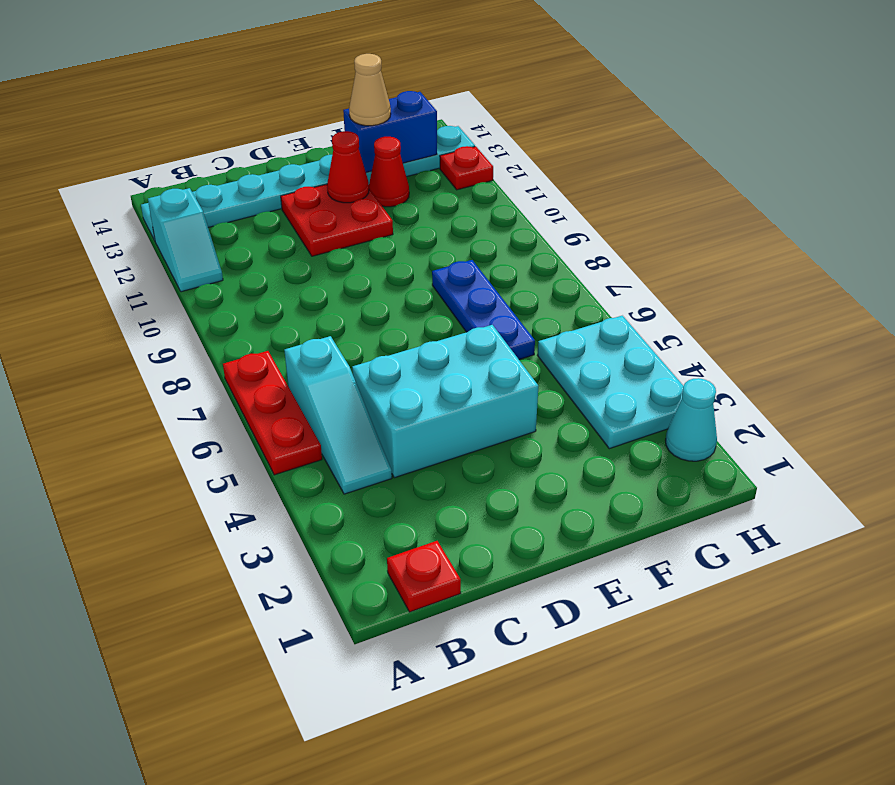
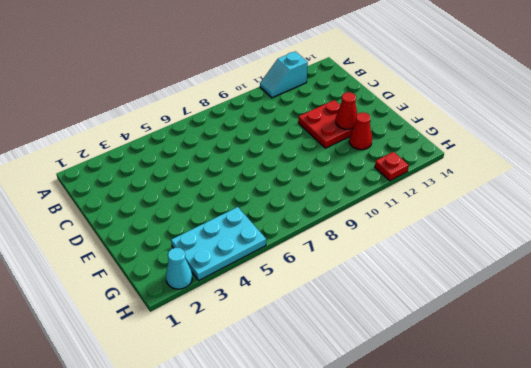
none -> red 1x3 plate [223,351,322,475]
none -> cyan 1x8 plate [141,126,475,240]
none -> red 1x1 plate [387,541,461,612]

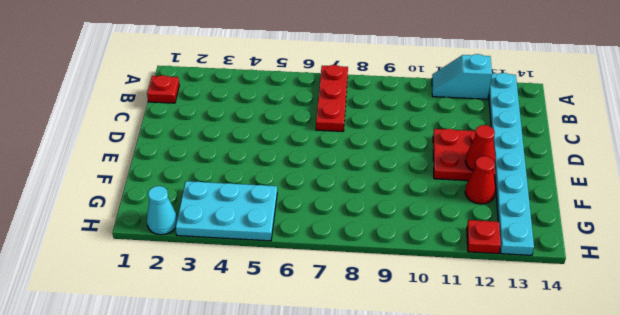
red 1x3 plate [316,65,348,131] -> red 1x3 plate turned to [223,351,322,475]
none -> cyan 1x3 slope [284,336,392,494]
none -> cyan 2x3 brick [352,325,538,478]
none -> blue 1x3 plate [432,260,535,359]

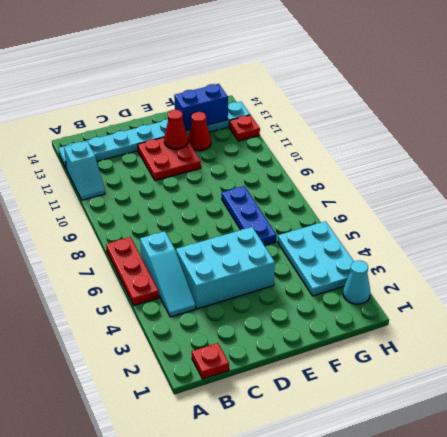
none -> tan 1x1 cone [349,54,391,126]

